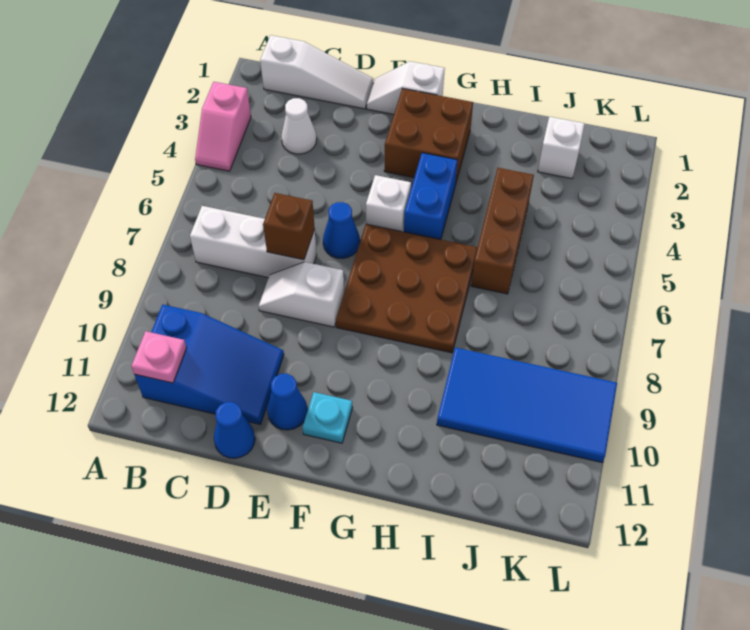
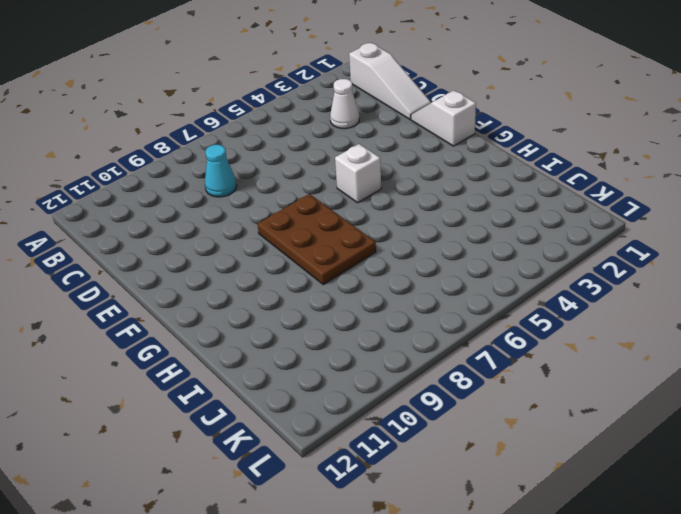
cyan 1x1 cone [205,145,237,197] -> none
brown 2x3 plate [257,194,376,285] -> brown 3x3 plate [336,224,478,353]
none -> pink 1x2 slope [195,82,251,171]
none -> white 1x3 brick [190,206,317,278]
none -> blue 2x3 slope [134,304,284,424]

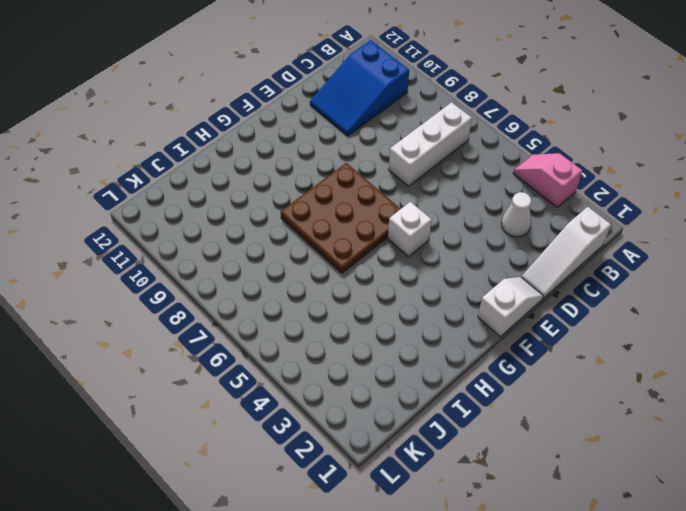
none -> white 1x2 slope [259,262,344,327]
none -> blue 1x1 cone [214,402,255,458]
none -> blue 1x1 cone [323,202,360,259]

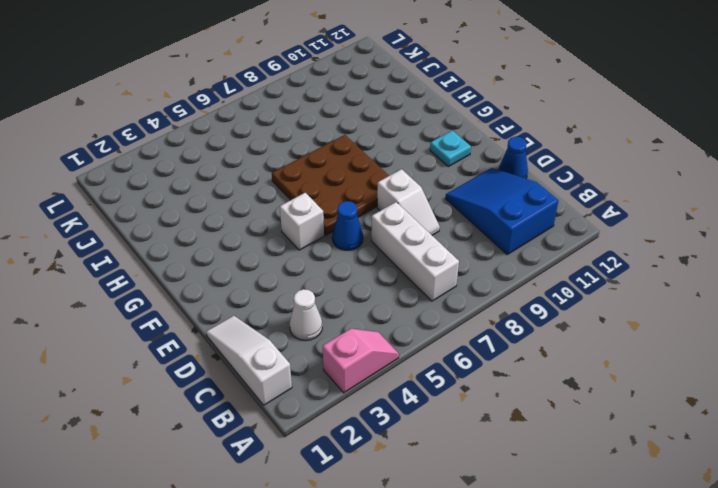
none -> white 1x2 slope [367,61,445,114]
none -> blue 1x1 cone [267,374,308,430]
none -> brown 2x2 brick [384,89,473,184]

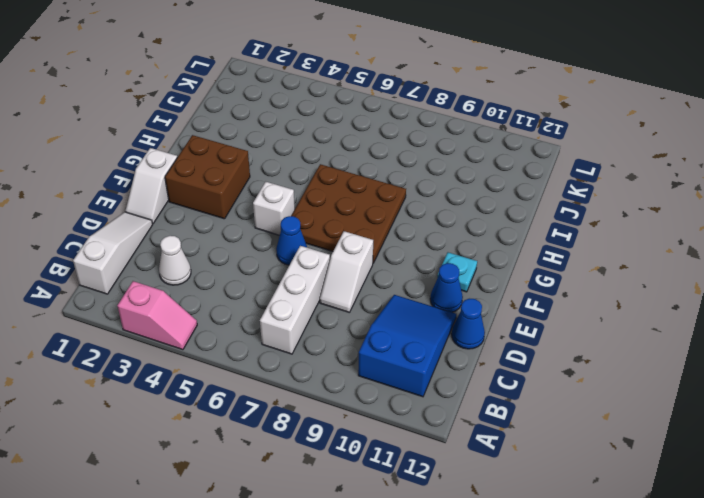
none -> blue 1x2 brick [404,153,458,239]
none -> brown 1x3 brick [471,168,534,294]
none -> blue 2x4 tile [437,347,617,462]

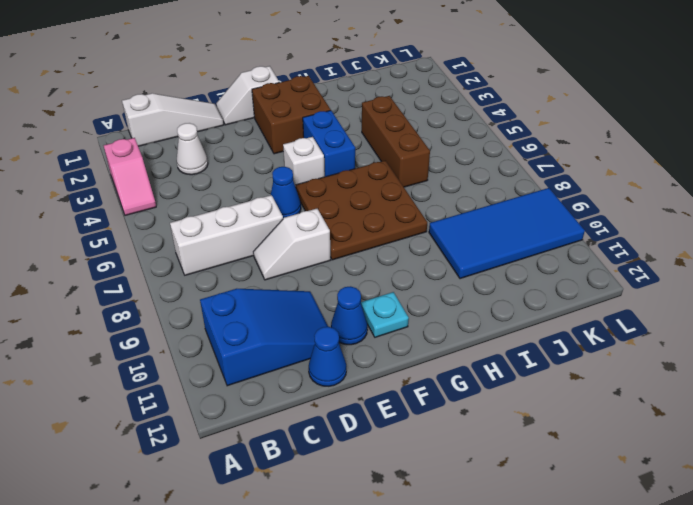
none -> white 1x1 brick [538,117,585,179]
none -> pink 1x1 plate [131,331,186,383]
none -> brown 1x1 brick [263,193,315,260]

